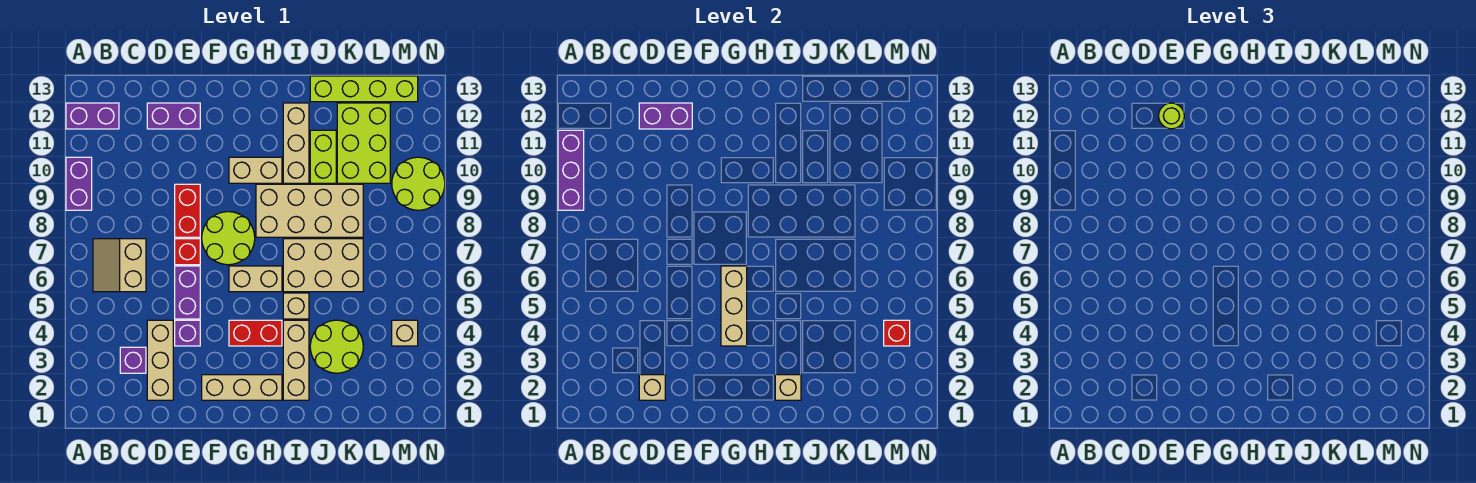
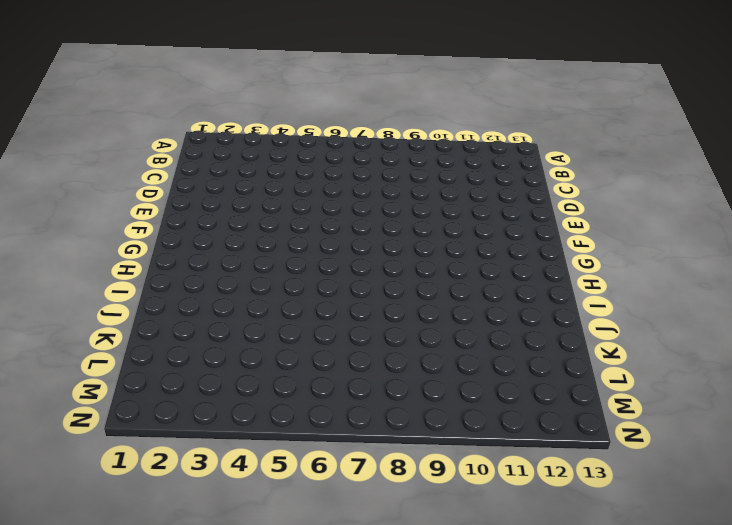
none -> purple 1x2 brick [66,157,92,210]
none -> purple 1x2 brick [66,103,119,129]
none -> tan 2x2 slope [93,239,146,292]
none -> purple 1x1 brick [120,347,146,373]

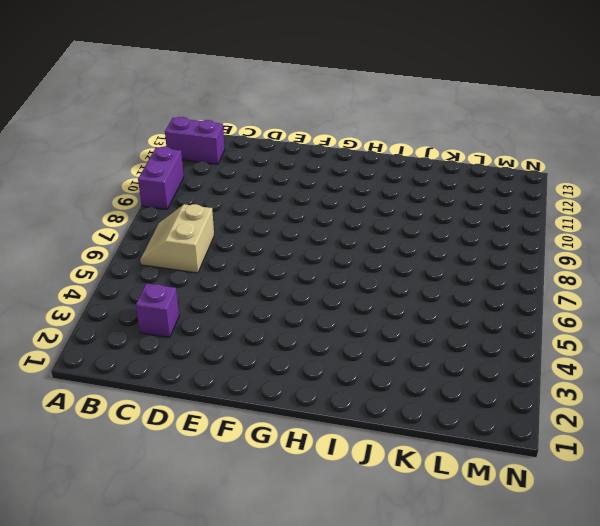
none -> tan 1x3 brick [147,320,173,400]
none -> purple 1x2 brick [147,103,200,129]
none -> purple 1x1 brick [175,320,200,346]
none -> purple 1x2 brick [175,266,200,319]

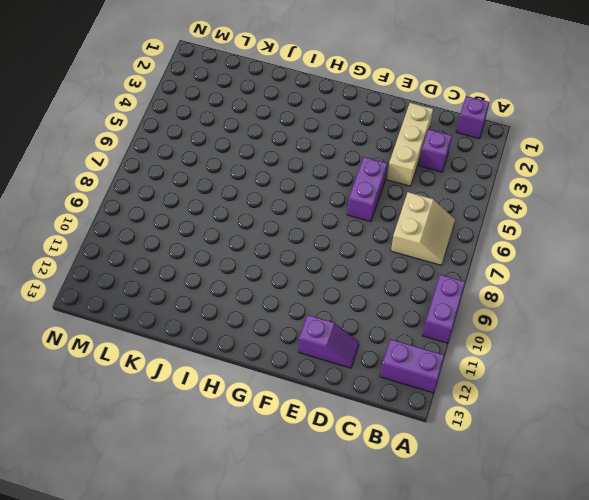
purple 1x1 brick [456,96,490,139] -> purple 1x1 brick moved to [175,320,200,346]
purple 1x2 slope [298,315,359,368] -> purple 1x2 brick [147,103,200,129]
none -> red 1x1 brick [175,239,200,265]
none -> red 1x2 brick [175,184,200,237]
none -> tan 1x3 brick [202,375,282,400]
none -> lime 2x2 round brick [202,212,255,265]

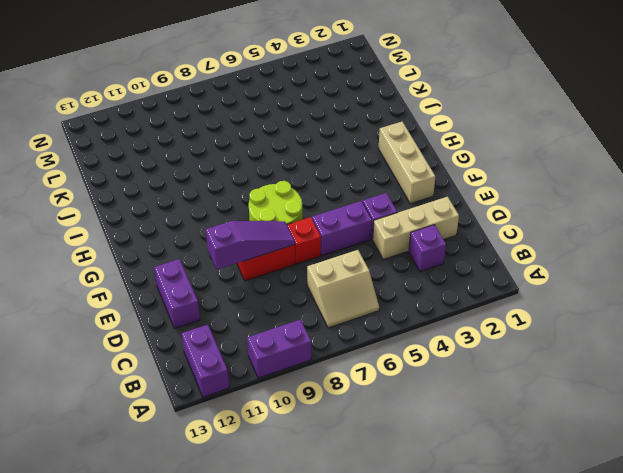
purple 1x3 slope [206,221,295,270] -> none
none -> red 1x2 brick [229,320,282,346]
none -> tan 1x2 brick [229,266,282,292]
none -> tan 1x2 brick [229,157,282,183]
none -> tan 2x4 brick [256,184,363,237]

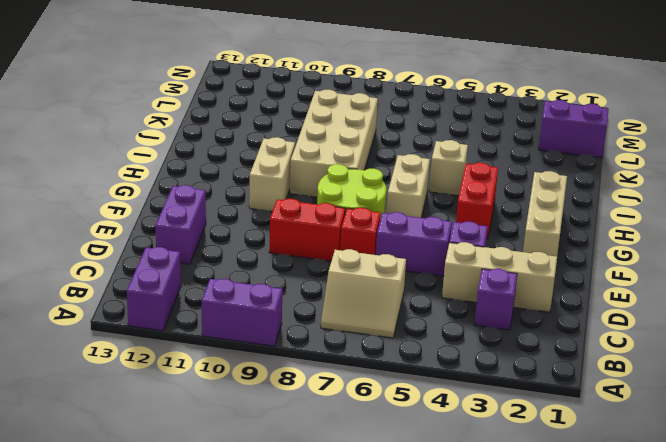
purple 1x2 brick [539,100,609,158] -> purple 1x2 brick turned to [639,103,692,129]
none -> tan 1x3 brick [283,320,309,400]
none -> tan 2x3 brick [283,239,363,292]
none -> tan 1x3 brick [283,103,309,183]
none -> lime 2x2 round brick [310,320,363,373]

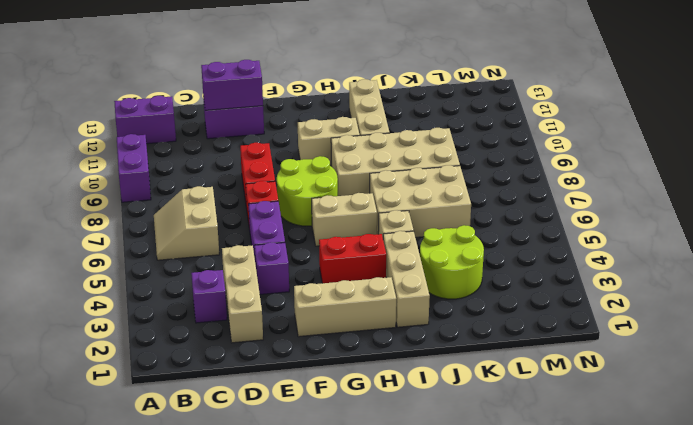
none -> lime 1x2 brick [310,130,336,183]
none -> lime 1x4 brick [310,76,418,102]
none -> lime 2x3 brick [337,103,390,183]
none -> tan 1x1 brick [392,320,418,346]

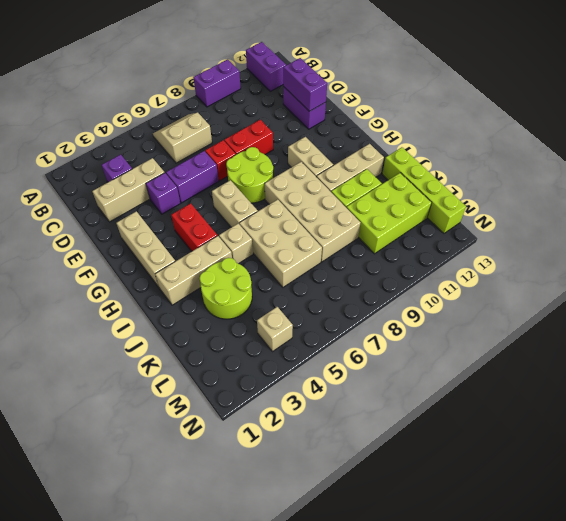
none -> lime 2x2 round brick [392,157,445,210]
none -> purple 1x3 brick [558,130,584,210]
none -> tan 1x1 brick [639,375,665,400]
none -> tan 1x3 brick [721,266,747,346]

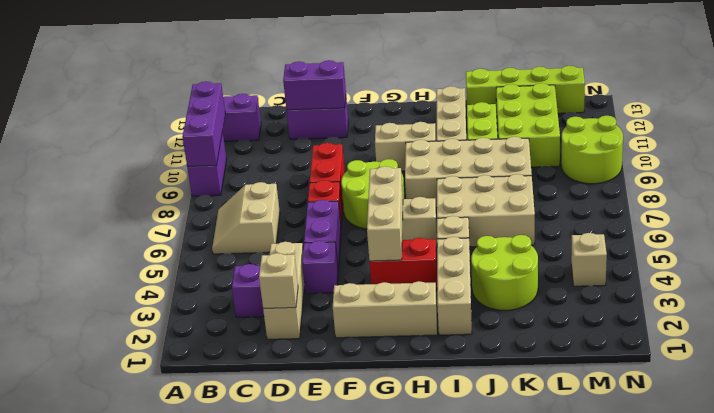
none -> tan 1x1 brick [775,375,801,400]
none -> red 1x1 brick [884,320,910,346]
none -> lime 1x1 round brick [1159,103,1184,129]

